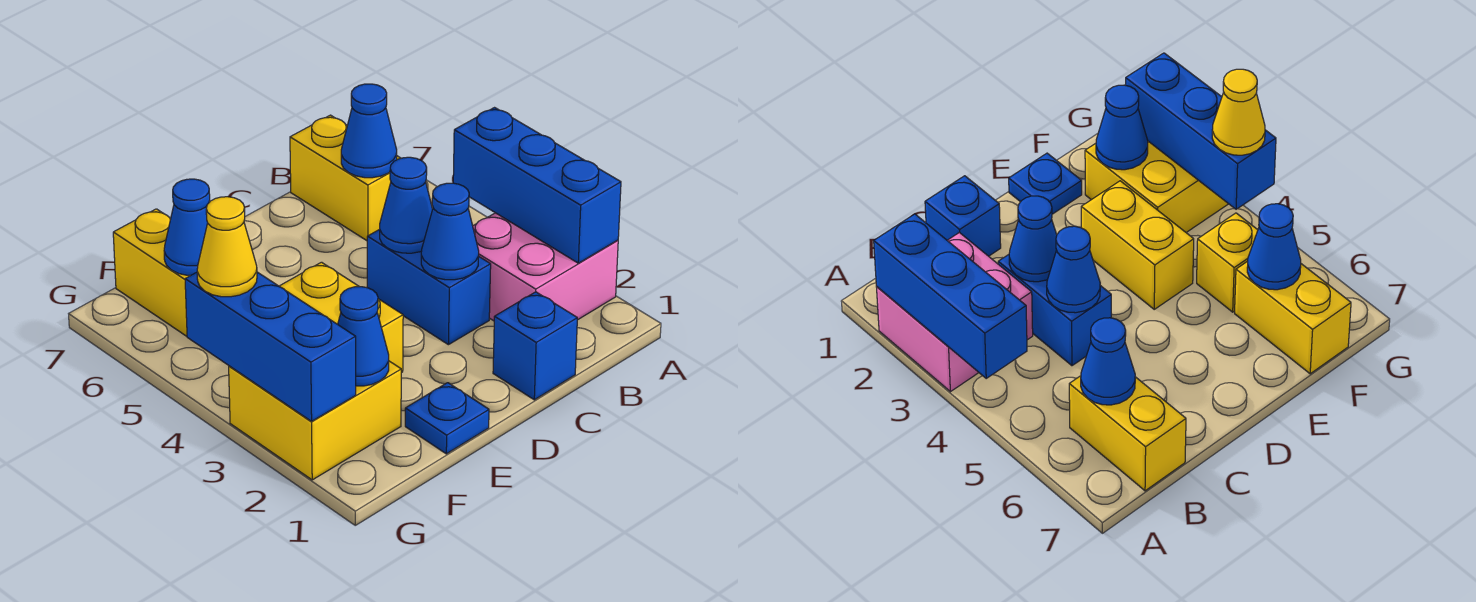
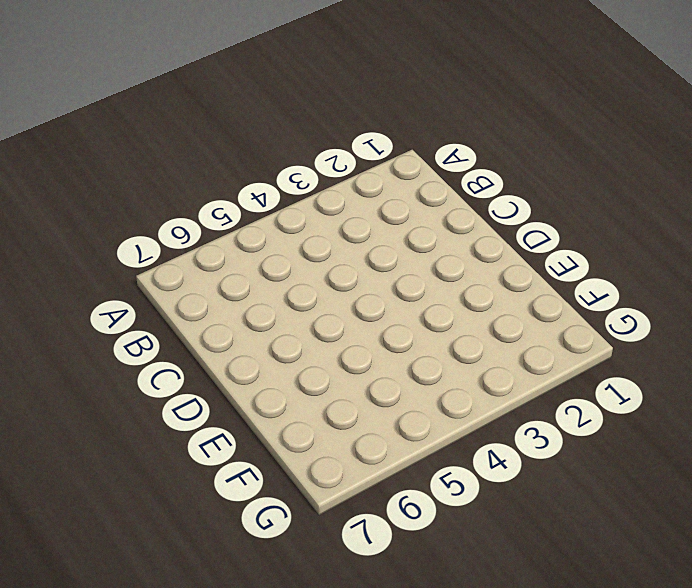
none -> pink 2x2 brick [473,213,618,321]
none -> yellow 1x2 brick [290,115,400,241]
none -> blue 1x1 brick [493,292,577,400]

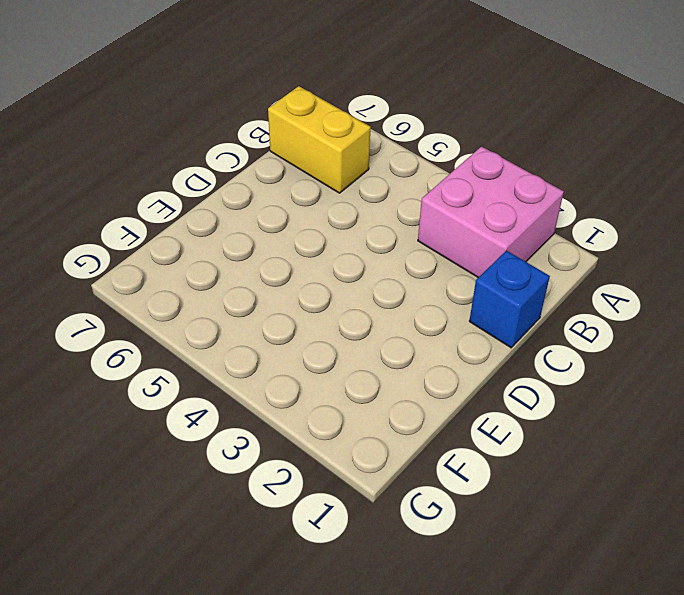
none -> blue 1x2 brick [367,229,491,345]
none -> blue 1x1 plate [405,383,489,454]
none -> yellow 1x2 brick [279,262,403,373]

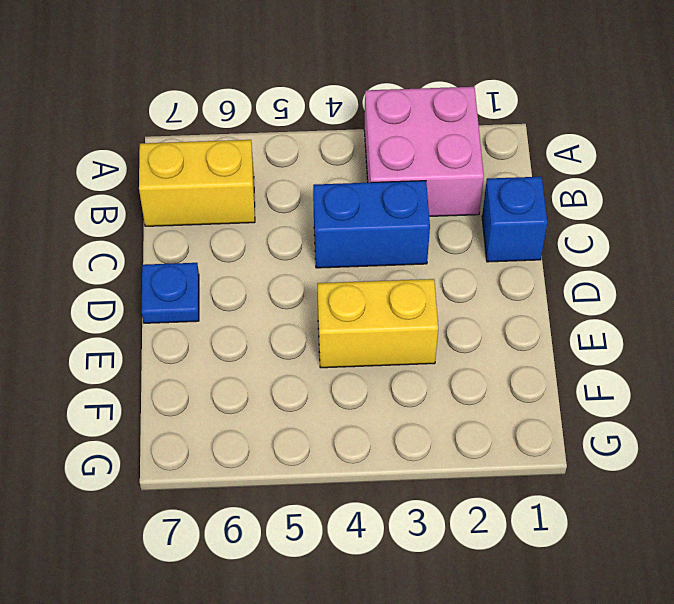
blue 1x1 plate [142,263,199,323] -> blue 1x1 plate moved to [405,383,489,454]
none -> yellow 2x2 brick [229,361,401,480]
none -> yellow 1x1 brick [1197,213,1258,312]
none -> yellow 1x2 brick [113,209,191,336]

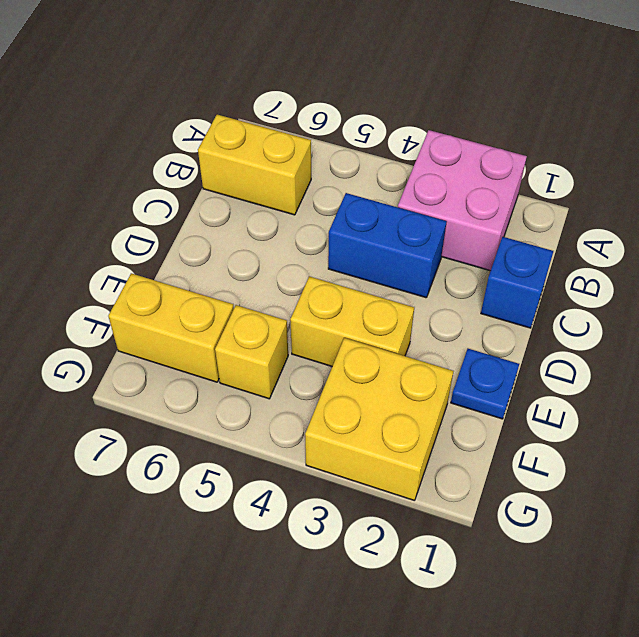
none -> blue 1x3 brick [453,108,621,263]
none -> blue 1x1 cone [341,84,397,178]
none -> blue 1x1 cone [421,183,479,280]

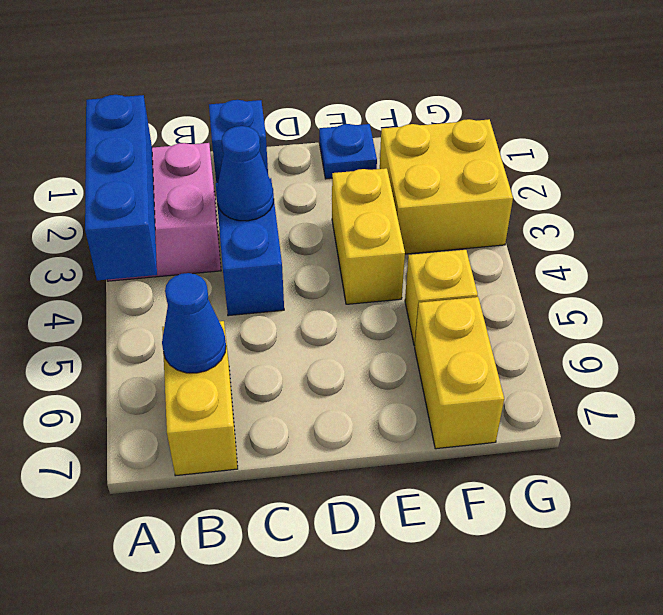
none -> blue 1x1 cone [380,157,433,253]
none -> blue 1x1 cone [338,287,389,386]
none -> blue 1x1 cone [164,179,210,275]

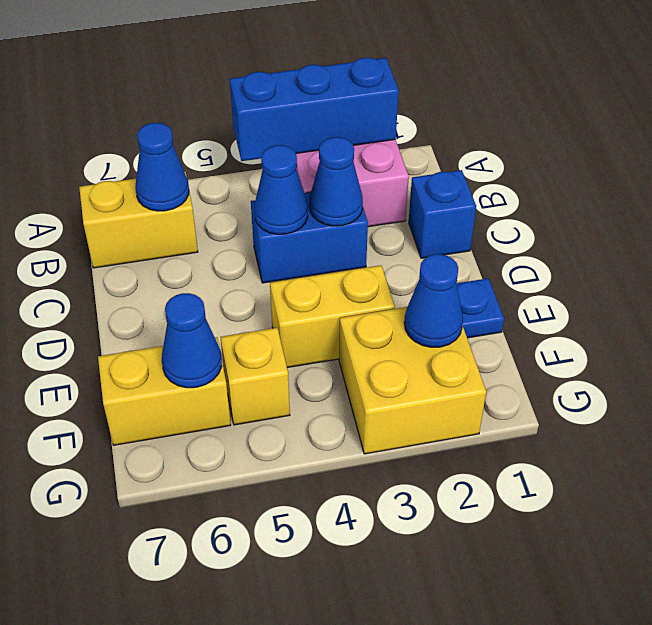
none -> blue 1x3 brick [185,272,356,421]
none -> yellow 1x1 cone [197,197,257,297]

